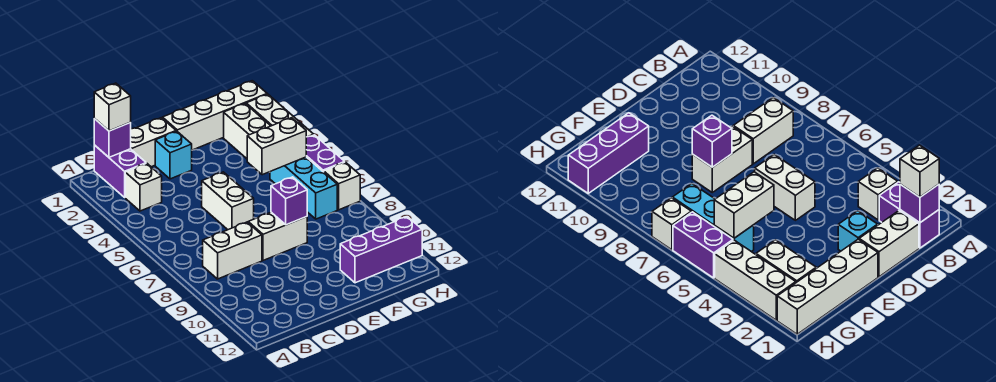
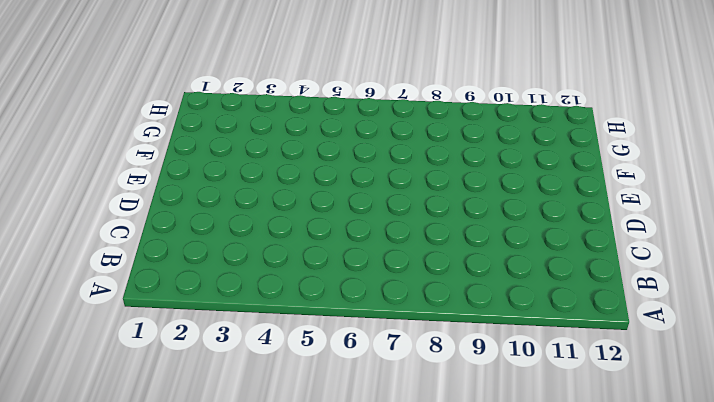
none -> purple 1x2 brick [94,145,146,197]
none -> white 1x1 brick [125,163,162,211]
none -> white 1x2 brick [203,222,262,279]

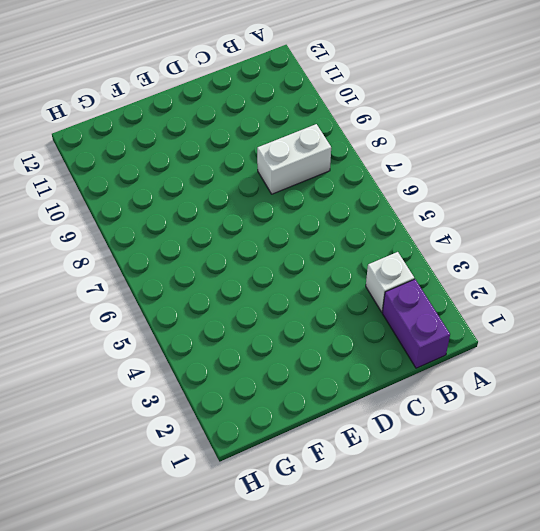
none -> white 1x2 brick [131,118,176,167]
none -> cyan 1x1 brick [155,131,192,179]
none -> white 1x2 brick [202,172,254,230]

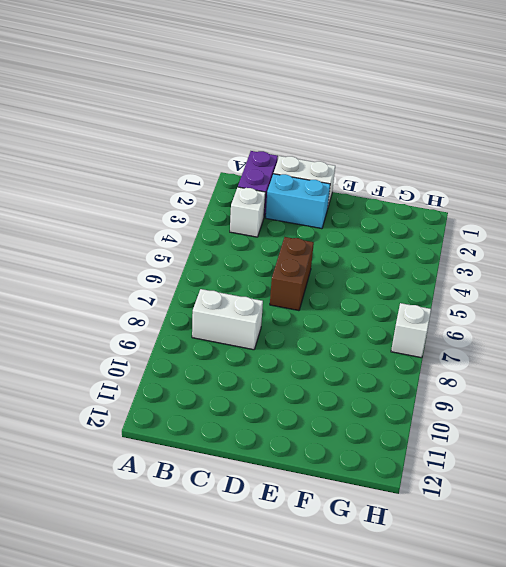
cyan 1x2 brick [265,174,330,229] -> cyan 1x1 brick [155,131,192,179]
brown 1x2 brick [270,237,314,311] -> white 1x2 brick [202,172,254,230]
none -> white 1x2 brick [248,212,307,260]
none -> white 1x4 brick [163,81,267,150]
none -> purple 1x3 brick [340,217,422,283]

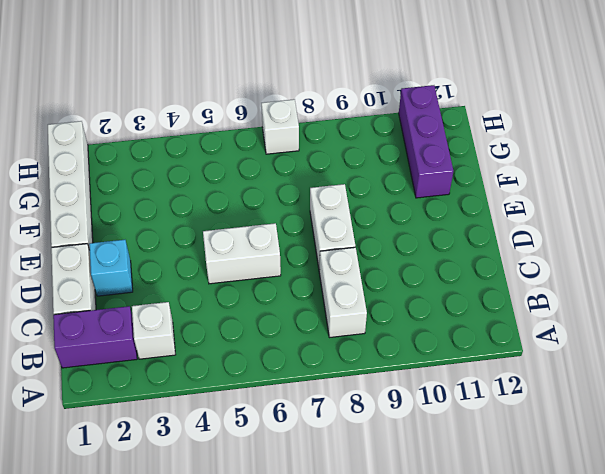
none -> white 1x2 brick [224,104,270,159]
none -> cyan 1x3 brick [270,157,337,219]
none -> white 1x3 brick [246,94,314,137]

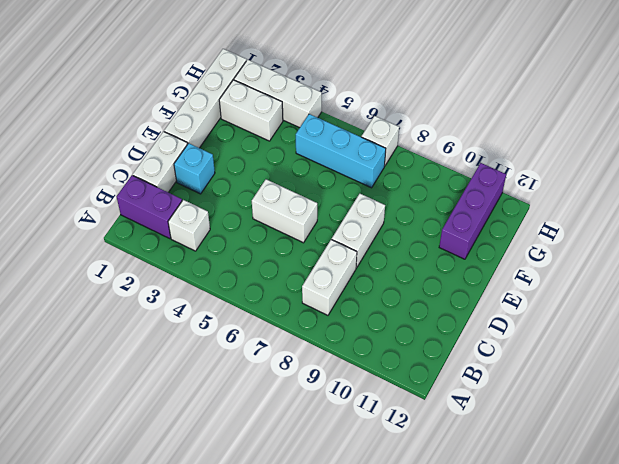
none -> purple 1x2 brick [306,135,344,172]
none -> purple 1x1 brick [94,119,131,157]
none -> purple 1x1 brick [271,177,307,225]

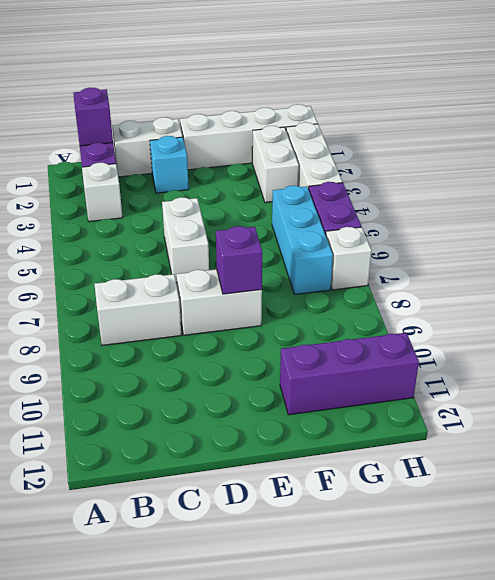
none -> white 1x2 brick [247,118,306,175]
none -> white 1x1 brick [94,83,131,131]

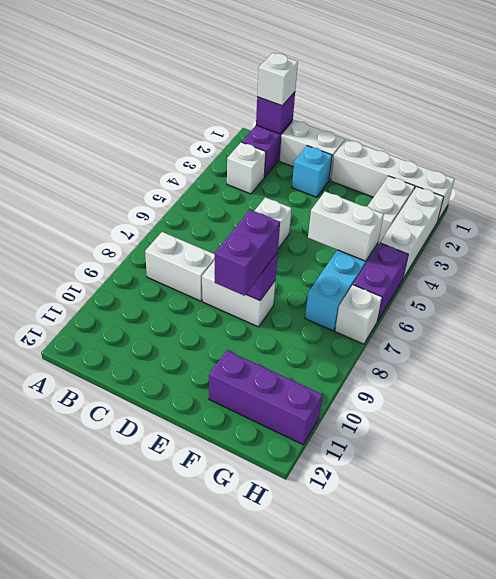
purple 1x2 brick [215,210,280,296] -> none

